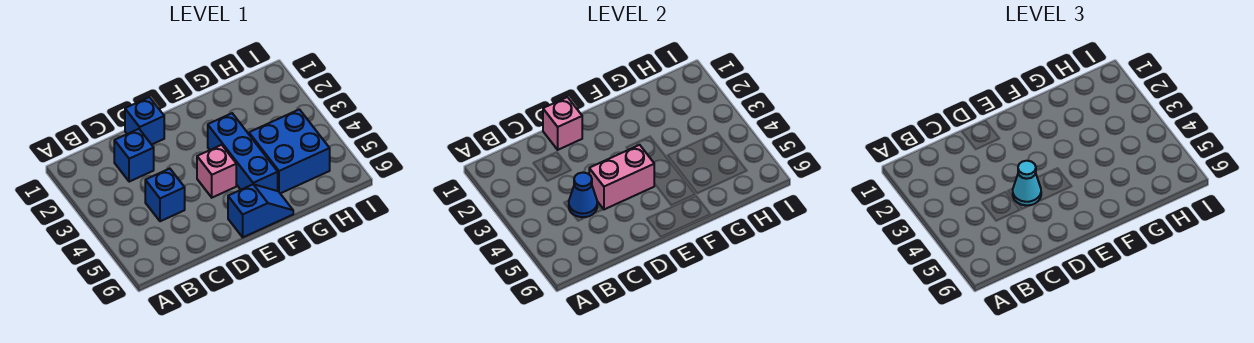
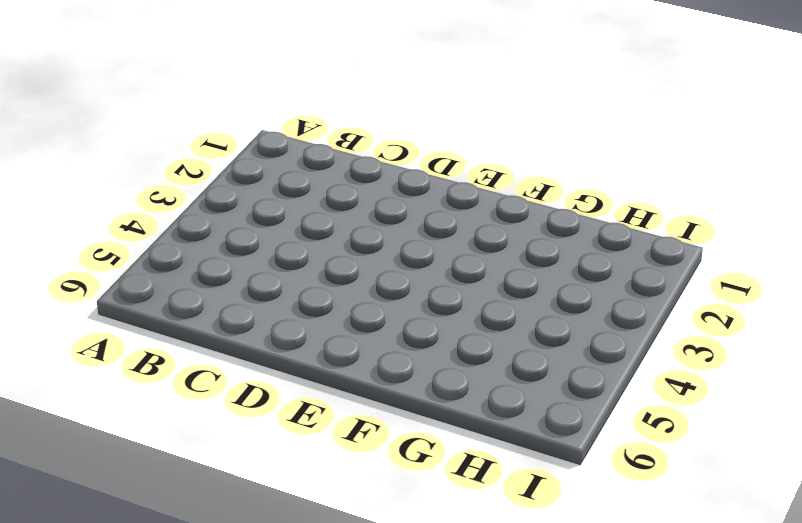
none -> blue 1x1 brick [114,129,154,182]
none -> blue 1x1 brick [145,169,185,221]

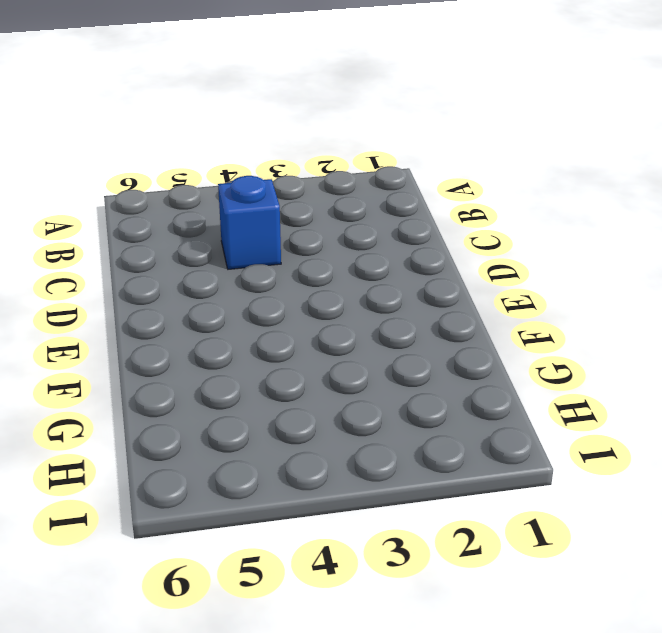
none -> blue 1x1 brick [114,129,154,182]
none -> blue 1x1 brick [125,97,164,145]

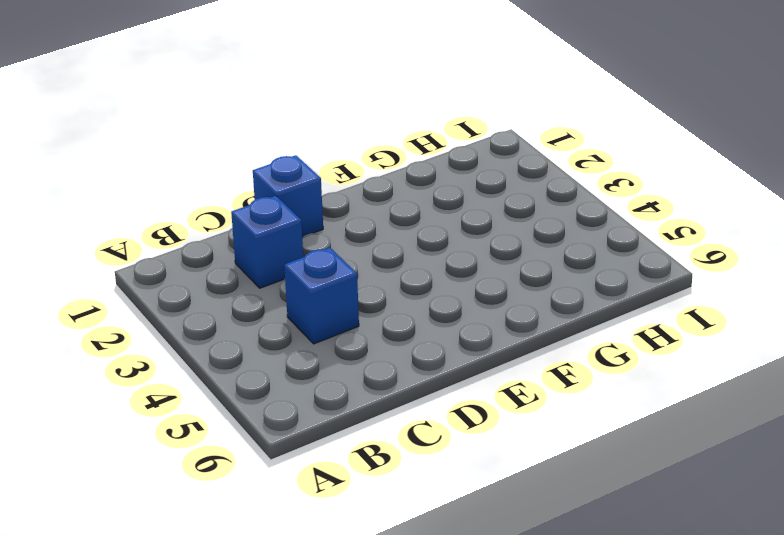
none -> pink 1x1 brick [197,145,236,198]
none -> blue 1x2 slope [228,184,293,237]

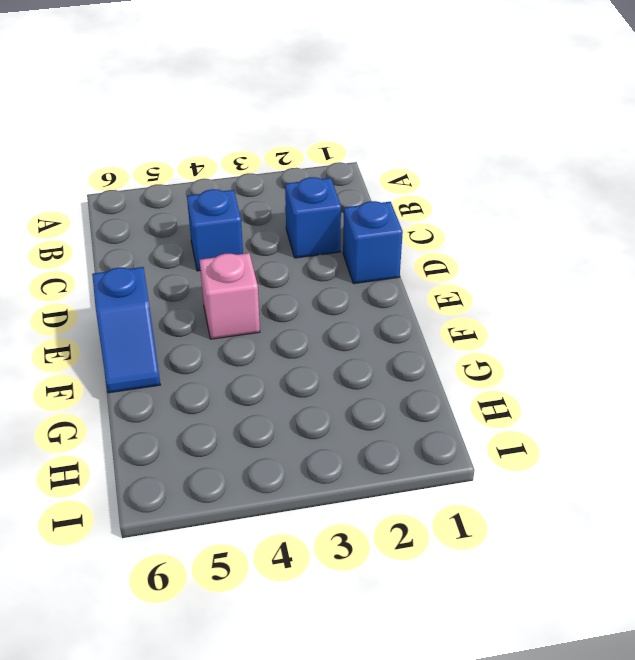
none -> blue 1x3 brick [208,113,278,191]
none -> blue 2x2 brick [249,109,330,193]

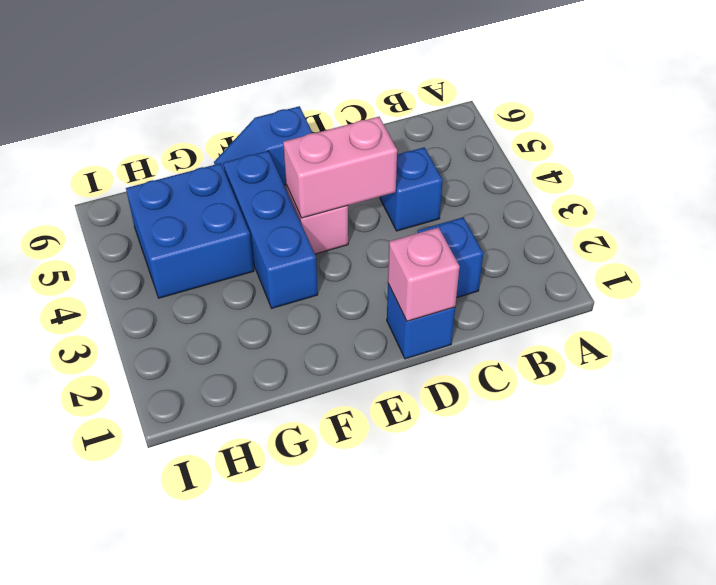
none -> blue 1x1 cone [569,173,597,217]
none -> cyan 1x1 cone [1013,161,1041,206]

